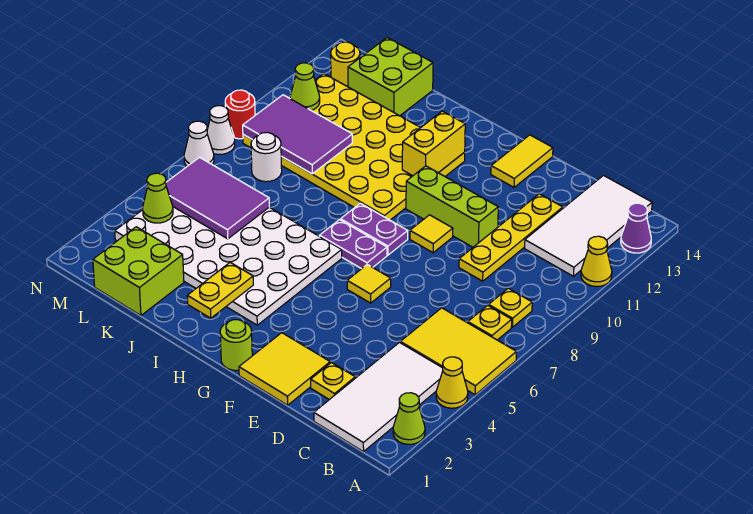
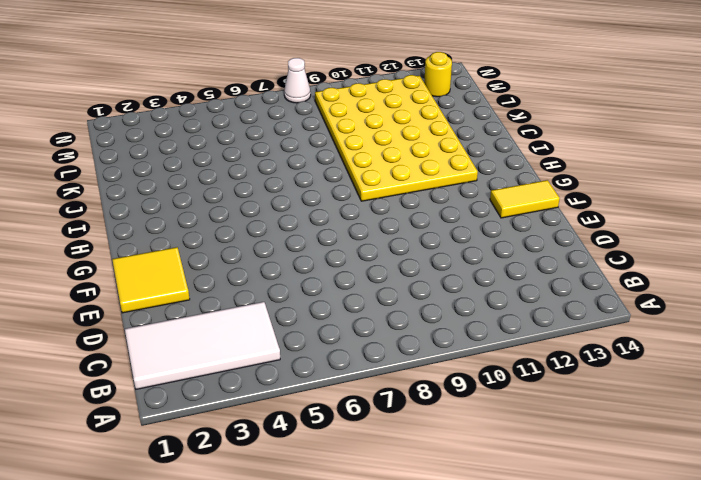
none -> lime 1x1 cone [393,393,425,444]
none -> yellow 1x1 cone [436,357,468,408]
none -> yellow 2x3 tile [400,308,516,395]
none -> yellow 1x1 cone [581,236,612,287]

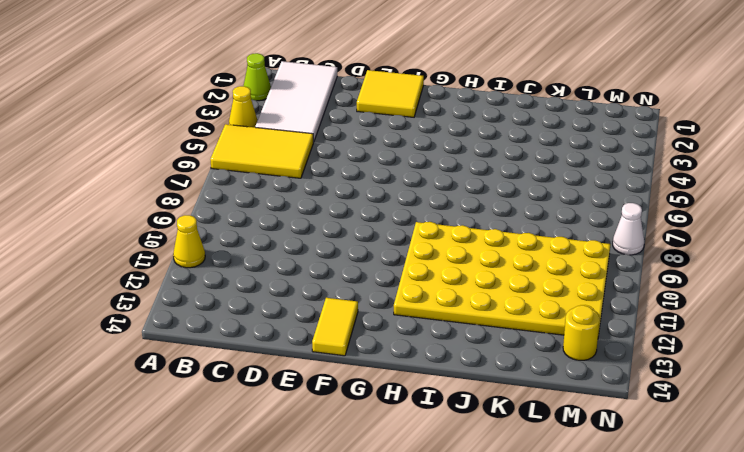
none -> purple 1x1 cone [621,203,651,253]
none -> yellow 1x1 plate [468,305,512,340]
none -> yellow 1x1 plate [489,288,532,327]
none -> white 2x4 tile [525,176,652,276]

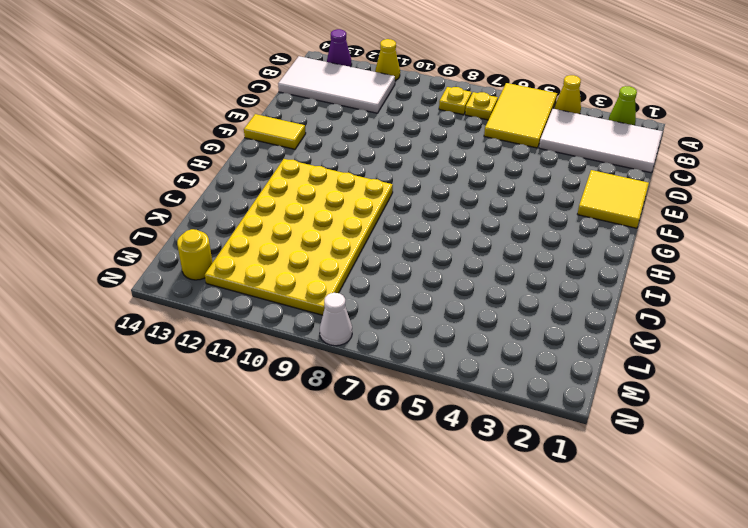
none -> yellow 1x1 plate [311,363,355,400]
none -> yellow 1x4 plate [459,194,563,281]
none -> lime 1x3 brick [406,166,498,247]
none -> yellow 1x1 tile [347,265,391,303]

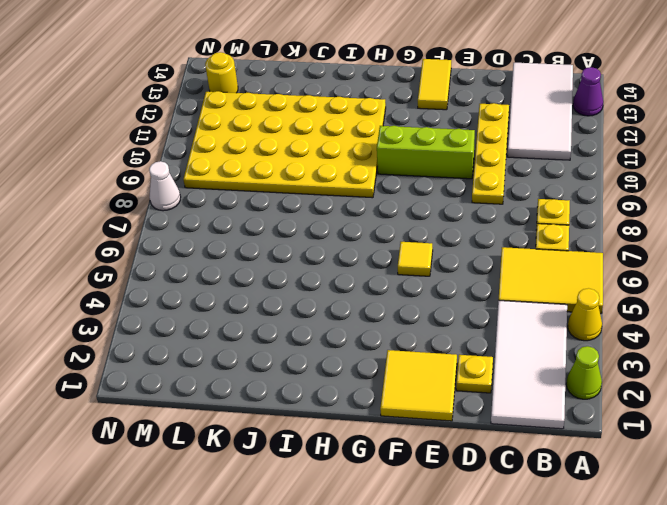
none -> yellow 1x1 cone [581,236,612,287]
none -> yellow 1x1 tile [410,215,453,253]
none -> lime 1x1 round brick [220,320,252,371]
none -> purple 1x2 plate [320,220,387,269]

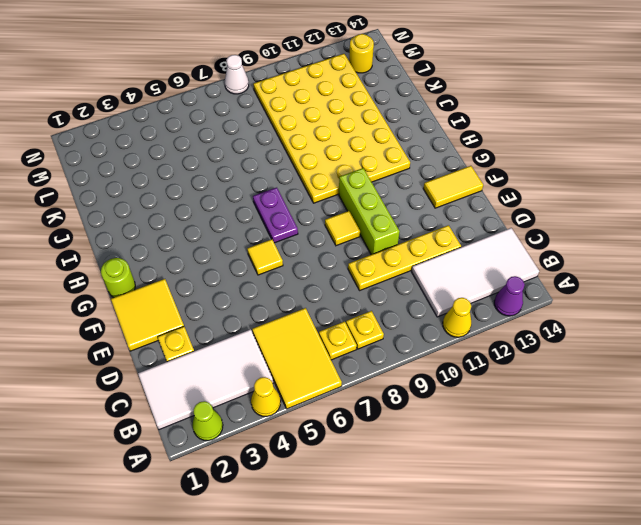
none -> purple 1x2 plate [341,203,408,255]
none -> white 4x6 plate [115,207,342,325]
none -> lime 2x2 brick [93,227,184,315]
none -> lime 2x2 brick [348,38,433,116]

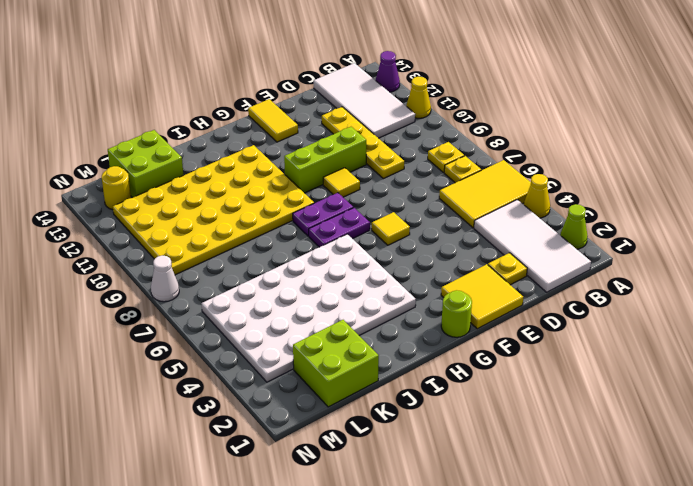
none -> white 1x1 round brick [251,132,282,182]
none -> white 1x1 cone [184,121,214,166]
none -> red 1x1 round brick [225,90,255,139]
none -> yellow 1x2 brick [402,111,465,176]

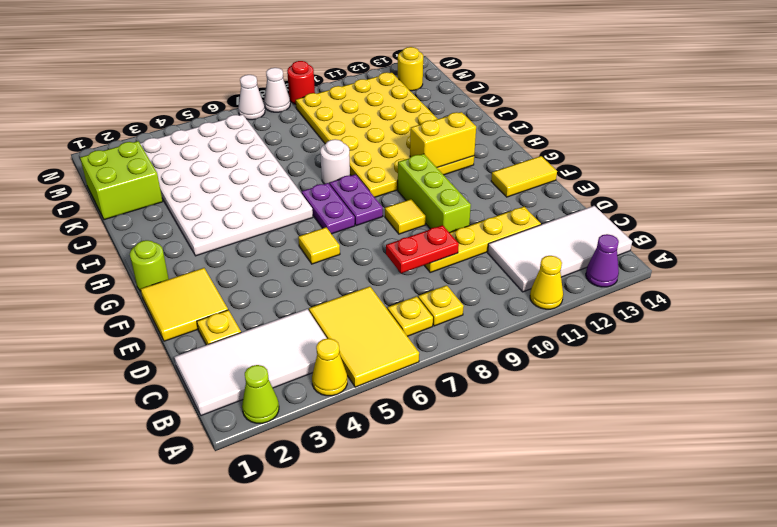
red 1x2 plate [386,225,459,273] -> none
white 1x1 round brick [320,139,350,185] -> white 1x1 round brick moved to [251,132,282,182]
none -> lime 2x2 brick [348,38,433,116]
none -> yellow 1x2 plate [187,263,253,318]
none -> purple 2x3 tile [166,158,269,239]
none -> purple 2x3 tile [243,95,352,174]

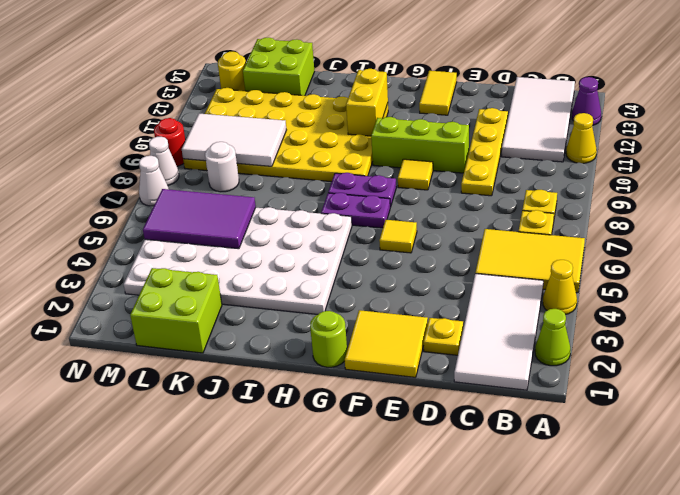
white 2x3 tile [182,114,286,166] -> purple 2x3 tile [243,95,352,174]
none -> yellow 1x2 plate [187,263,253,318]
none -> lime 1x1 cone [143,173,173,223]
none -> lime 1x1 cone [290,63,320,111]

